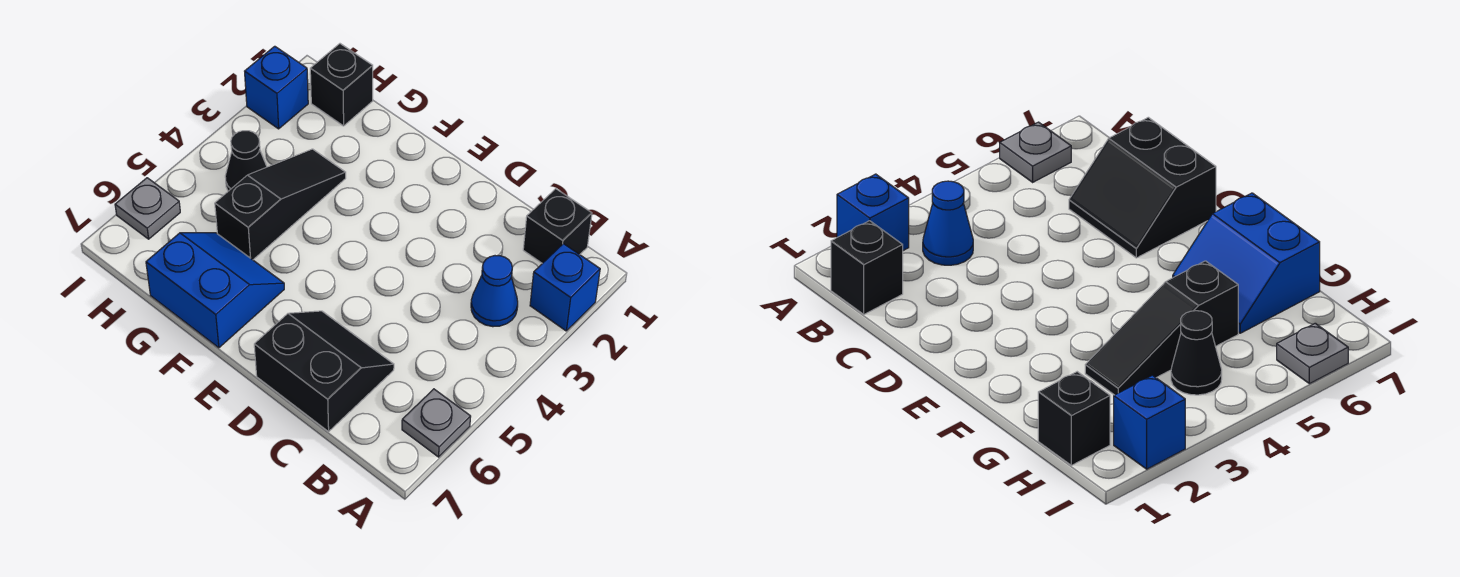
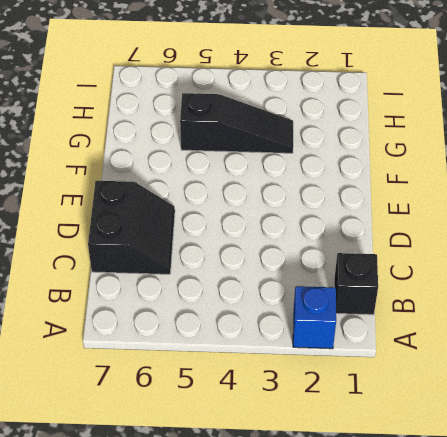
none -> grey 1x1 plate [402,389,471,457]
none -> blue 1x1 cone [471,256,518,327]

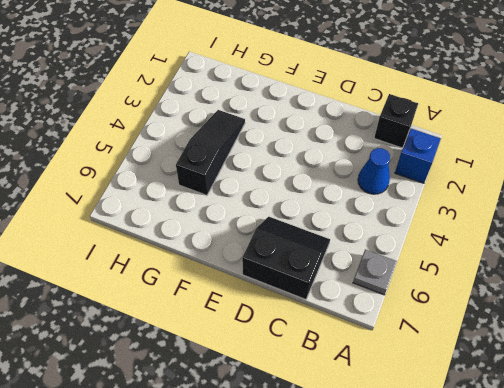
none -> blue 2x2 slope [146,233,284,348]
none -> black 1x1 brick [310,44,373,126]

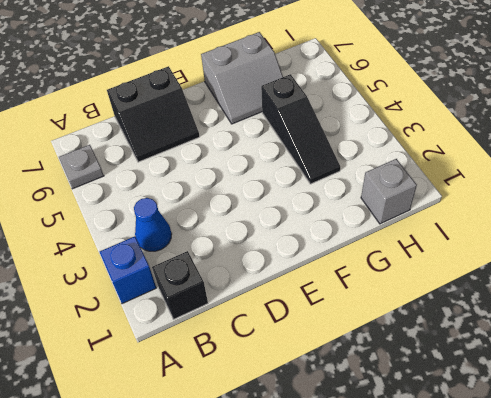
grey 2x2 slope [201,32,283,124] -> blue 2x2 slope [146,233,284,348]
grey 1x1 brick [361,159,417,224] -> black 1x1 brick [310,44,373,126]
none -> black 1x1 cone [225,131,267,191]
none -> blue 1x1 brick [245,46,308,129]

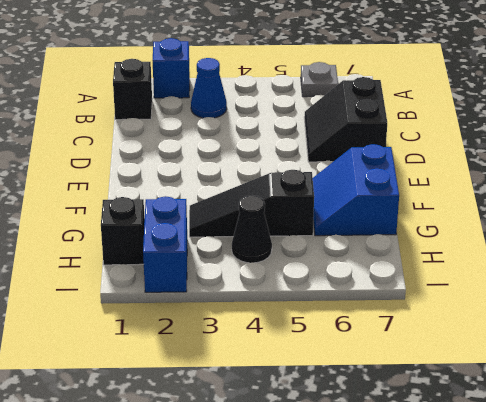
blue 1x2 brick [143,196,187,292] -> blue 1x1 brick [245,46,308,129]
none -> grey 1x1 plate [115,178,180,239]

